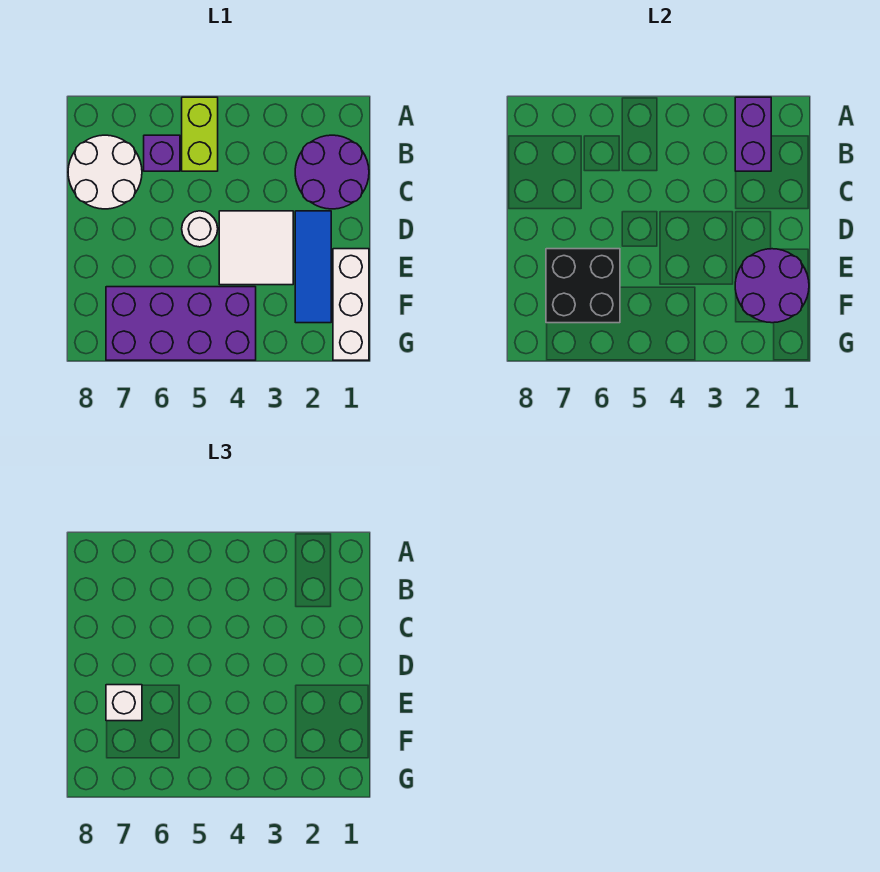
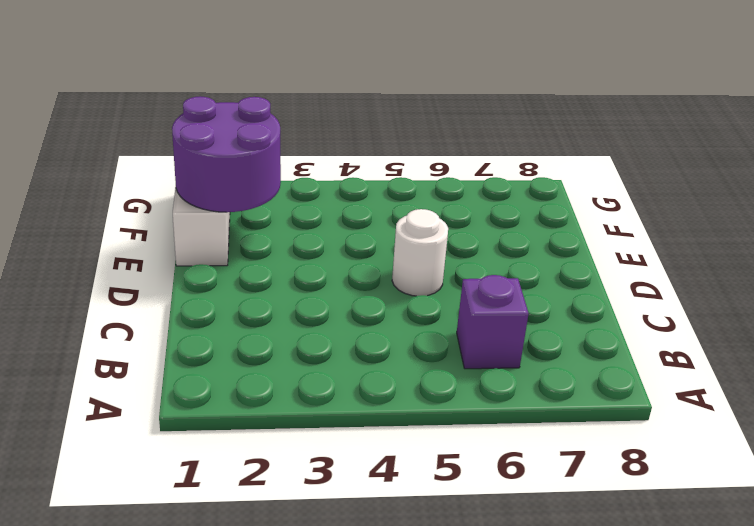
none -> lime 1x2 brick [182,97,218,171]
none -> purple 2x2 round brick [295,135,369,209]
none -> white 2x2 round brick [68,135,142,209]

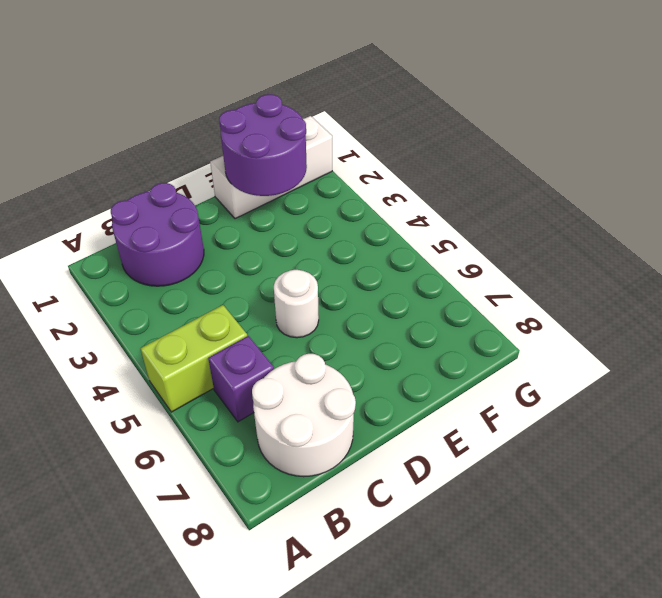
none -> blue 1x3 tile [295,211,331,323]
none -> white 2x2 tile [219,211,293,285]
none -> purple 2x4 brick [106,287,256,360]

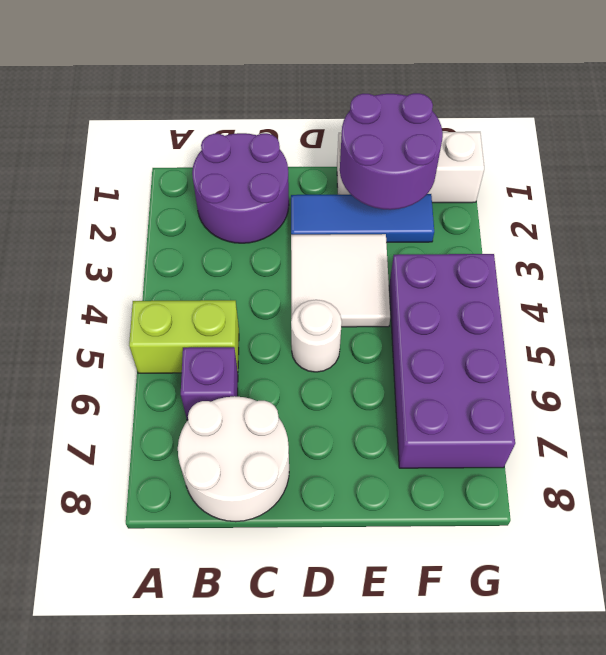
none -> purple 1x2 brick [735,97,771,171]
none -> black 2x2 brick [546,249,620,323]
none -> white 1x1 brick [106,685,142,721]

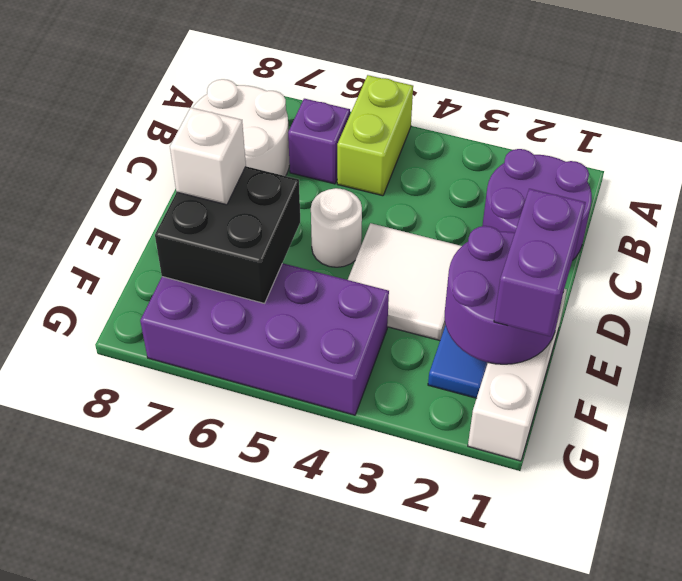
purple 1x2 brick [494,189,586,336] -> purple 1x2 brick moved to [735,97,771,171]

